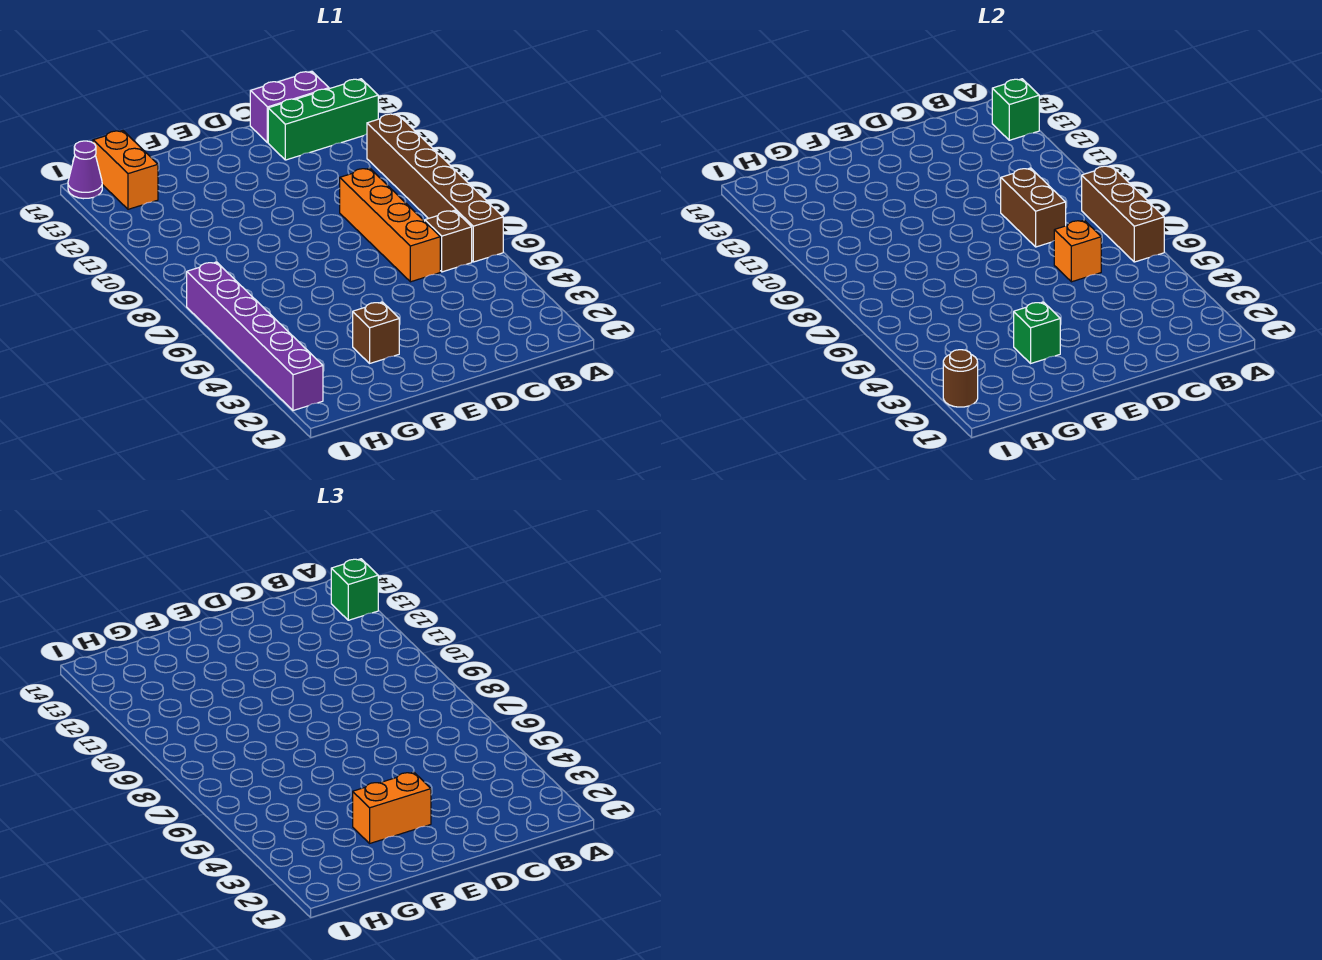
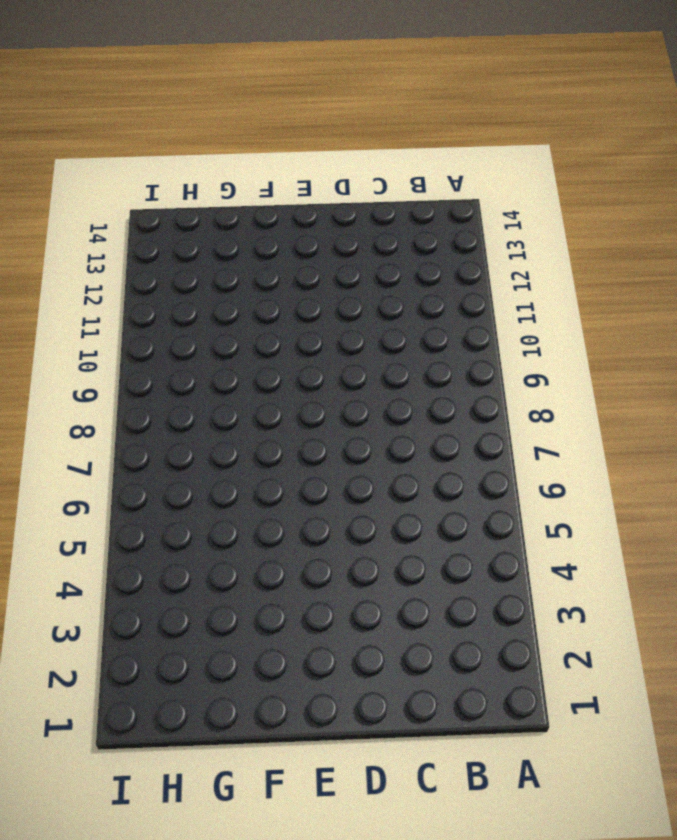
none -> brown 1x6 brick [367,114,503,262]
none -> green 1x3 brick [268,79,378,160]
none -> brown 1x1 brick [425,210,472,272]

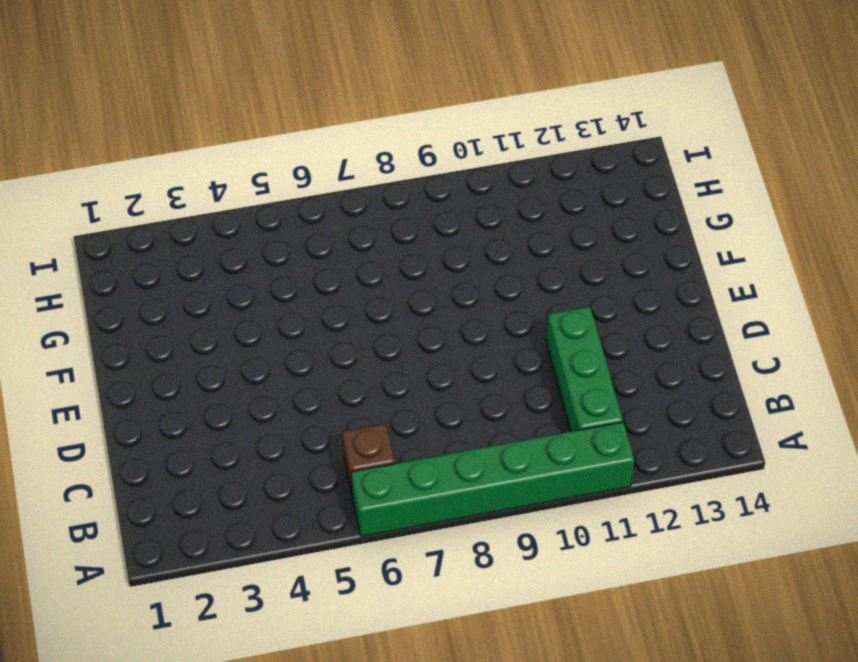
green 1x6 brick [351,422,634,536] -> brown 1x6 brick [367,114,503,262]
green 1x3 brick [546,307,623,431] -> green 1x3 brick moved to [268,79,378,160]
none -> purple 1x2 brick [250,71,329,143]
none -> orange 1x4 brick [340,168,440,282]
none -> brown 1x1 brick [353,302,399,363]

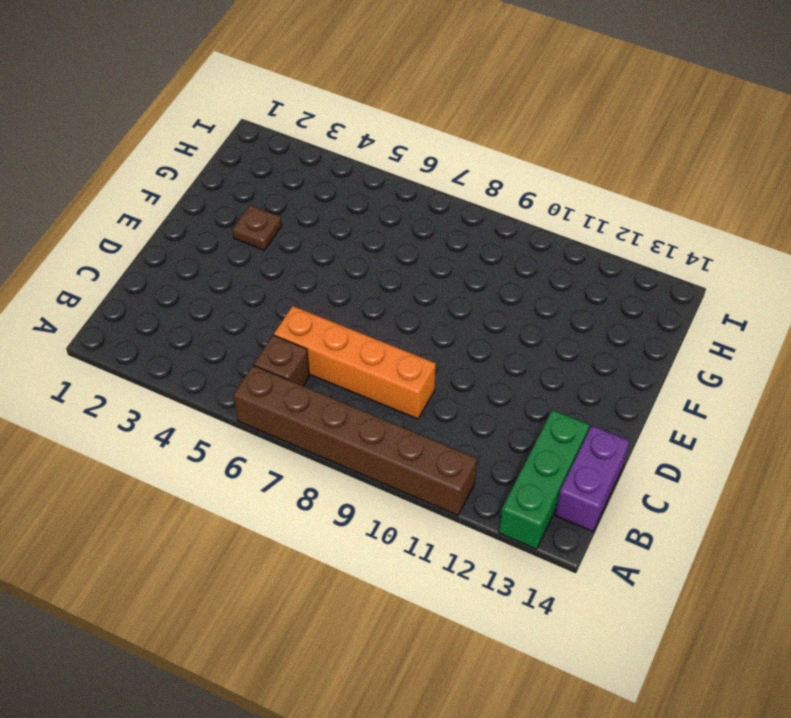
brown 1x1 plate [232,205,282,250] -> brown 1x1 brick [353,302,399,363]
none -> orange 1x2 brick [93,131,158,209]
none -> purple 1x6 brick [187,262,323,411]
none -> purple 1x1 cone [68,141,102,199]

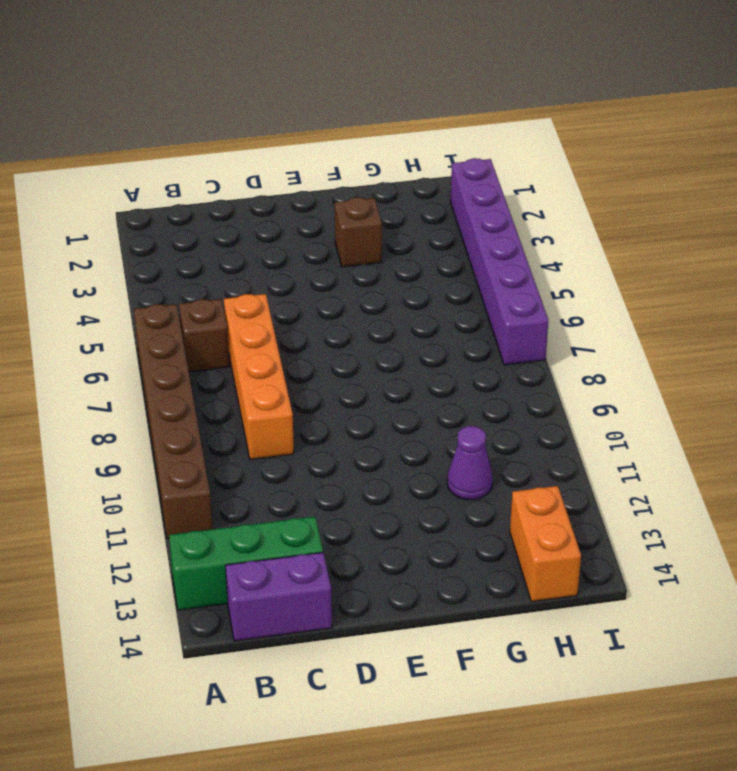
purple 1x1 cone [447,426,493,500] -> purple 1x1 cone moved to [68,141,102,199]
none -> brown 1x3 brick [1082,166,1164,262]
none -> green 1x1 brick [992,79,1039,140]
none -> orange 1x1 brick [1054,220,1101,282]

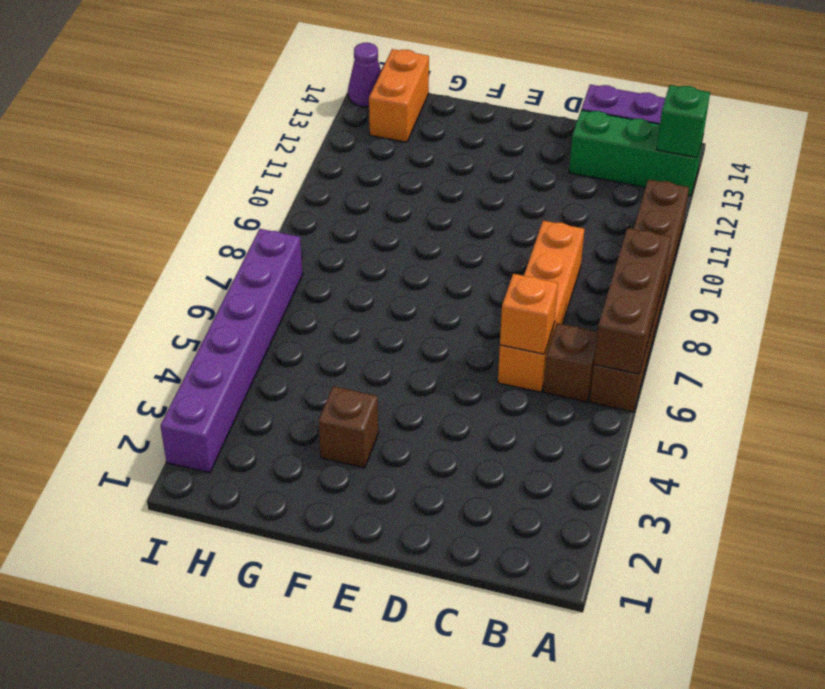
none -> brown 1x2 brick [1001,168,1066,247]
none -> green 1x1 brick [1014,302,1060,363]
none -> brown 1x1 round brick [943,350,978,407]

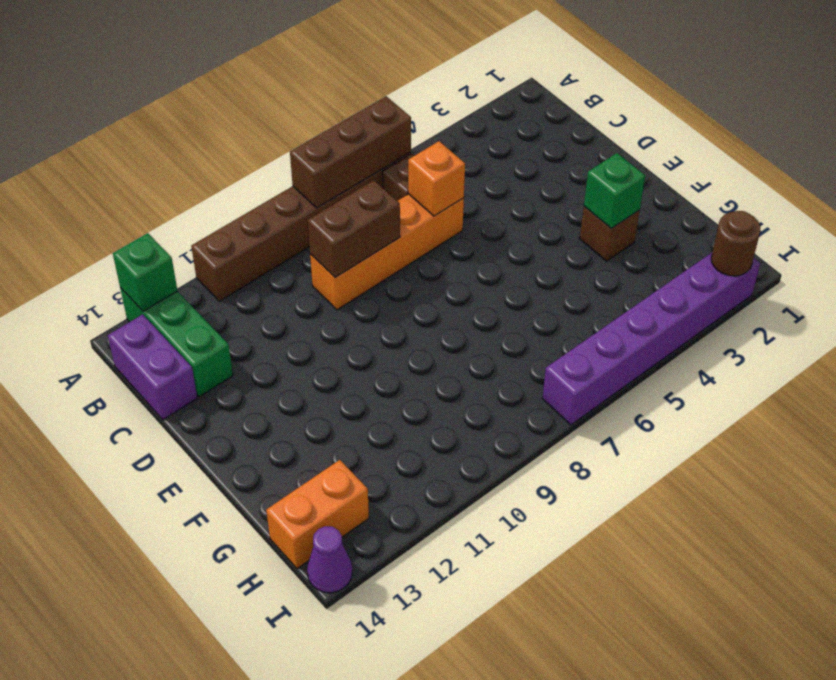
none -> green 1x1 brick [331,559,378,620]
none -> orange 1x2 brick [353,772,431,843]

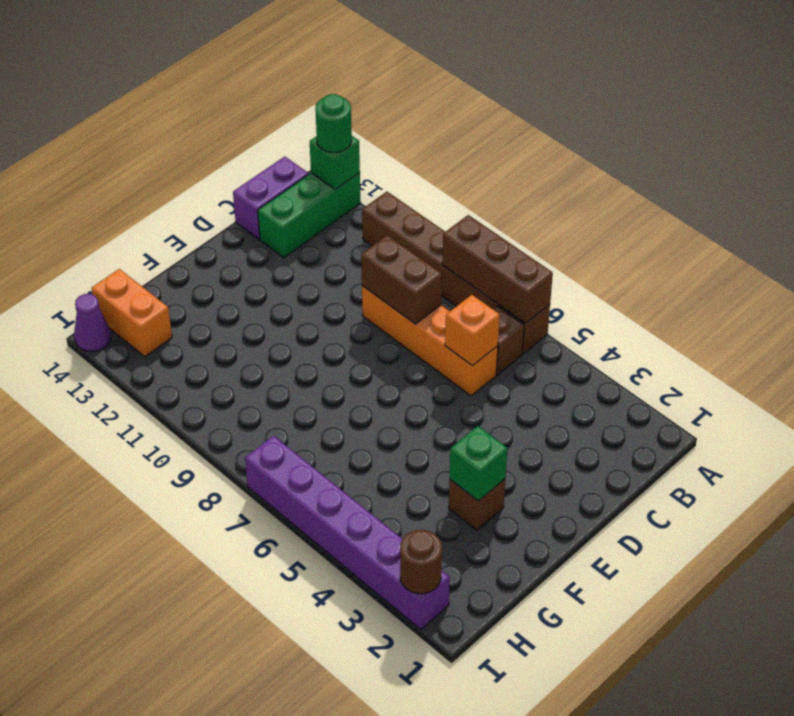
green 1x1 round brick [315,94,352,152] -> green 1x1 brick [331,559,378,620]
none -> orange 1x2 brick [353,772,431,843]

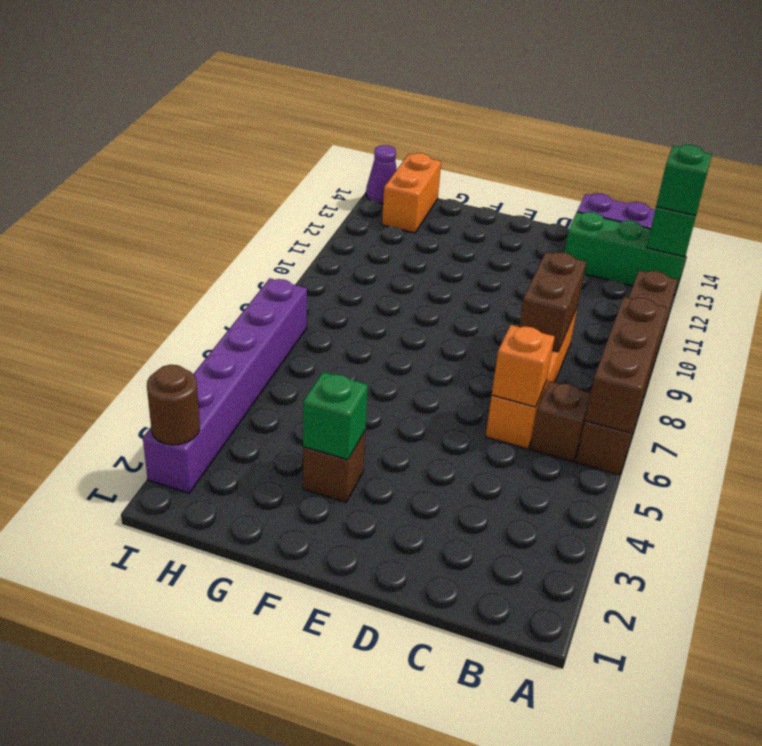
none -> orange 1x2 brick [353,772,431,843]

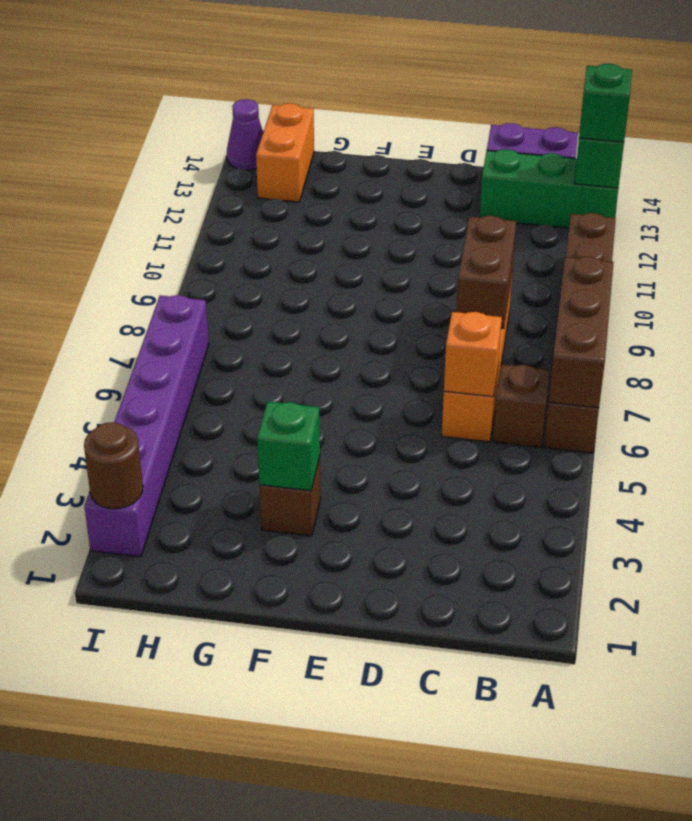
none -> orange 1x2 brick [353,772,431,843]

